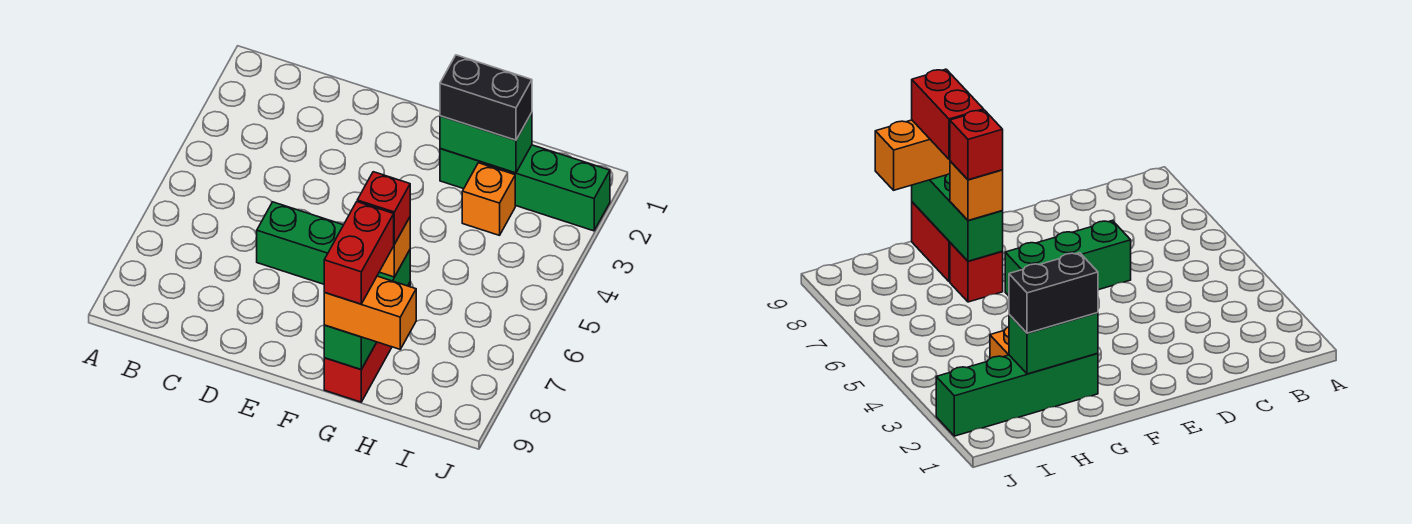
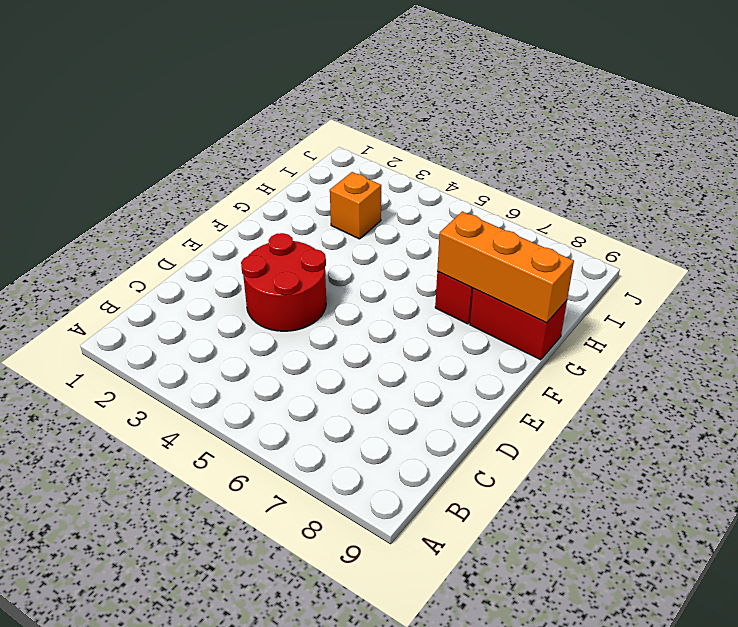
red 2x2 round brick [241,233,326,331] -> none
orange 1x3 brick [437,211,574,323] -> green 1x3 brick [324,250,410,369]
none -> green 1x3 brick [257,202,343,284]
none -> green 1x4 brick [440,145,610,231]
none -> green 1x2 brick [440,113,532,173]

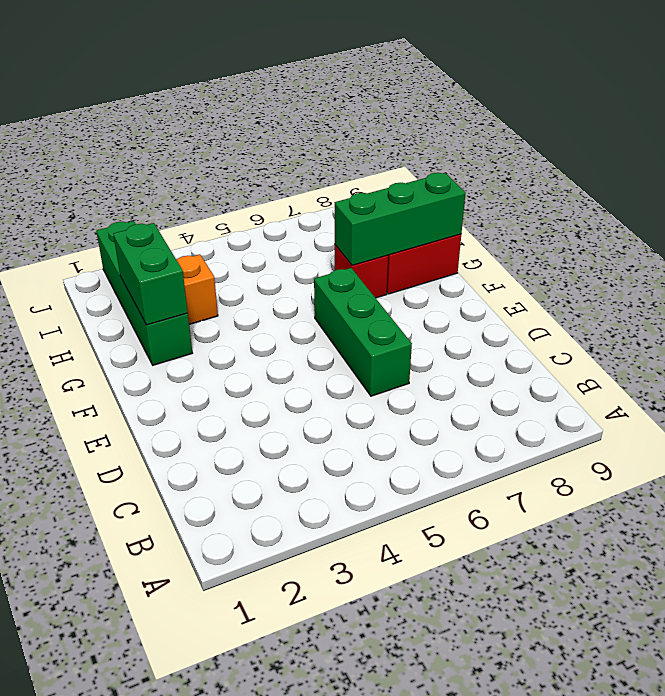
none -> black 1x2 brick [440,55,532,140]
none -> orange 1x1 brick [380,217,410,277]
none -> orange 1x2 brick [324,276,416,349]

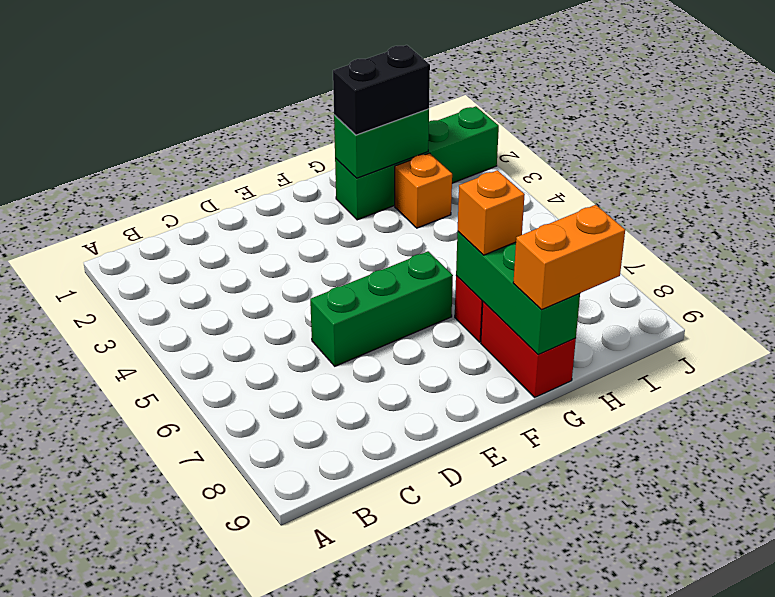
none -> red 1x1 brick [357,172,410,244]
none -> red 1x2 brick [324,202,394,304]

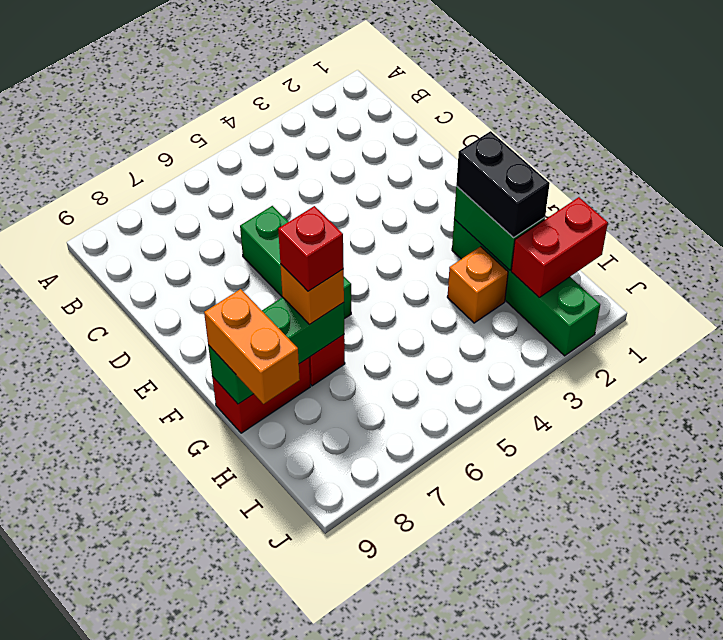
red 1x2 brick [511,197,608,297] -> red 1x2 brick moved to [324,202,394,304]

